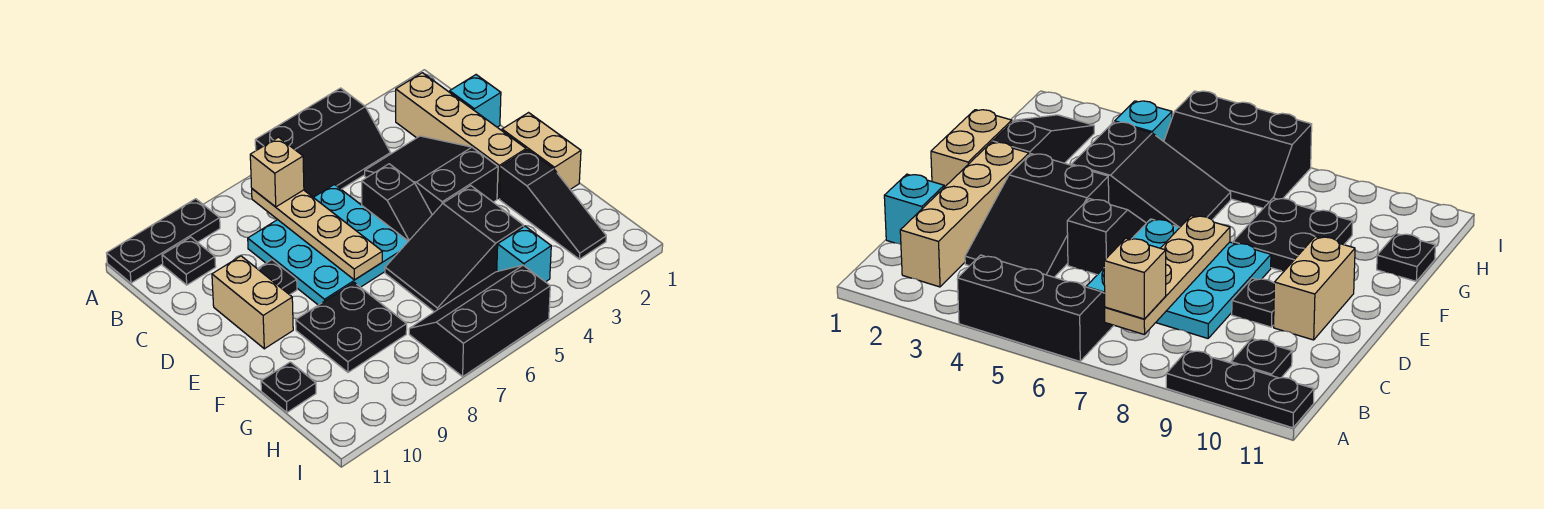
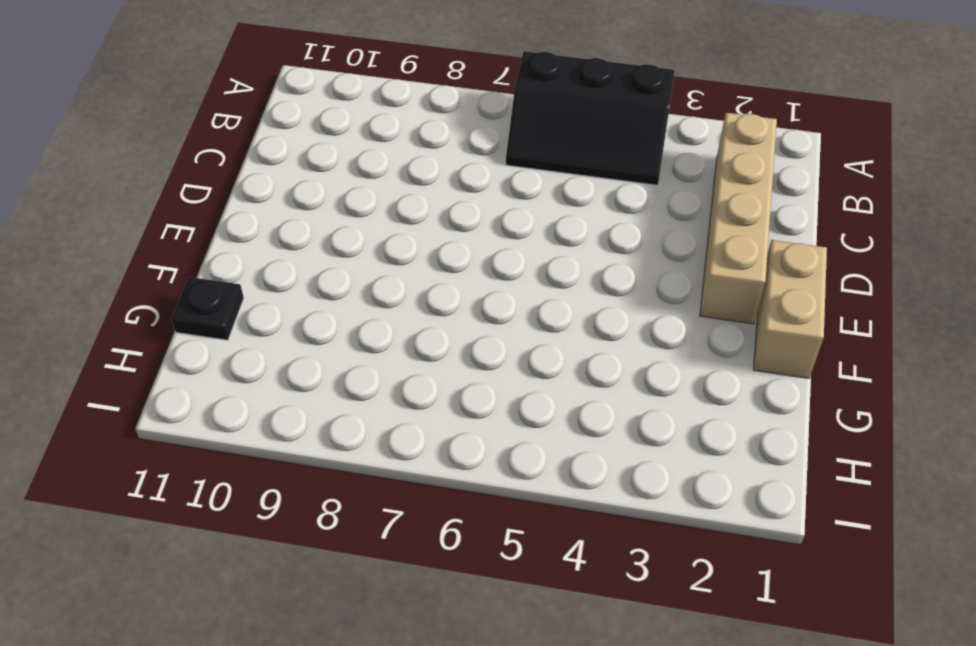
none -> black 1x3 plate [107,199,220,283]
none -> black 1x1 plate [162,237,216,285]
none -> cyan 1x1 brick [450,75,501,127]

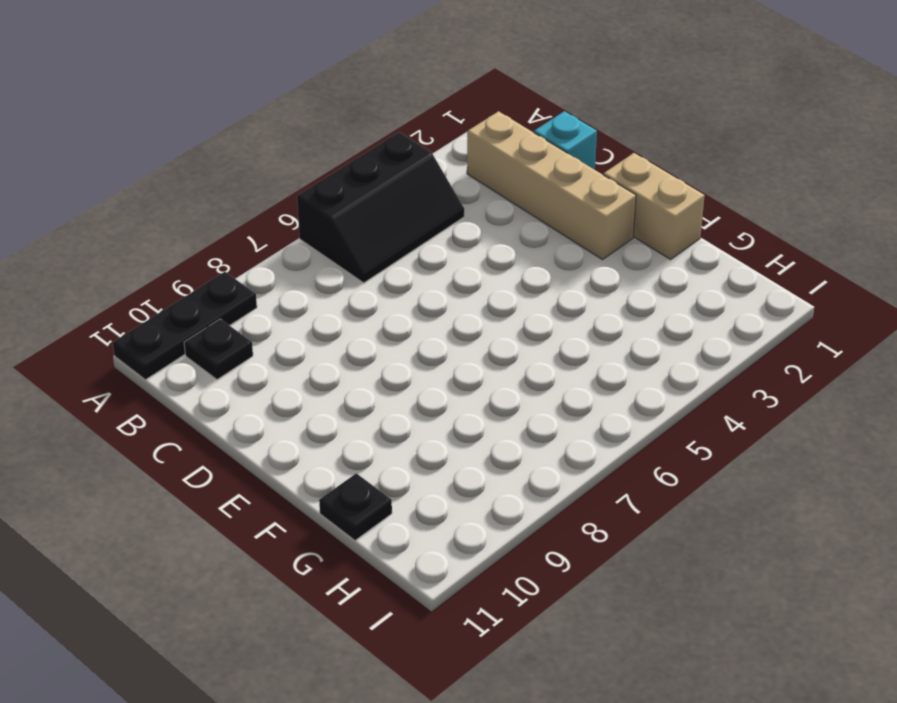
none -> black 2x3 slope [365,136,498,215]
none -> cyan 3x3 plate [248,185,408,305]
none -> black 1x2 slope [362,164,432,241]

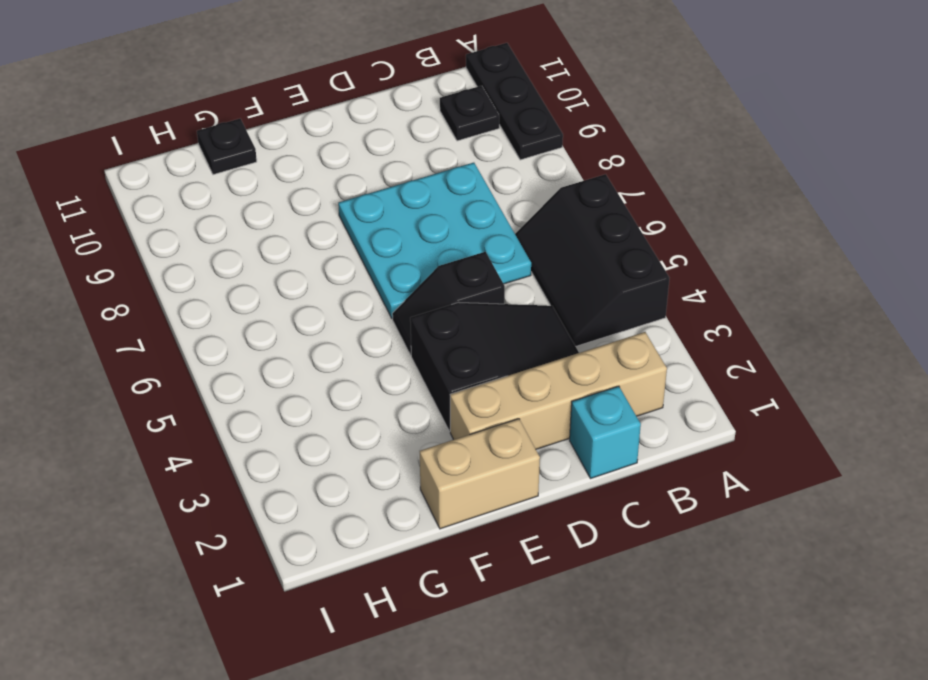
none -> black 1x1 plate [258,260,297,295]
none -> tan 1x2 brick [212,256,293,349]
none -> black 1x3 slope [500,150,606,259]

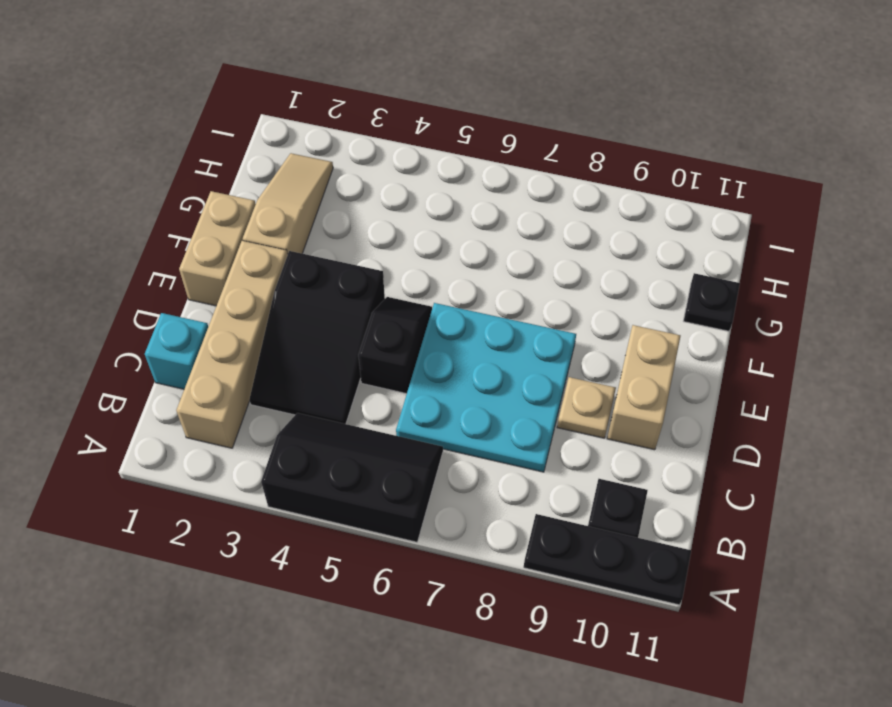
tan 1x1 plate [557,377,616,438] -> black 1x1 plate [258,260,297,295]
tan 1x3 slope [243,153,333,254] -> black 1x3 slope [500,150,606,259]
none -> black 2x3 slope [385,186,524,312]
none -> black 2x2 plate [296,283,407,372]
none -> cyan 1x1 brick [497,226,551,282]

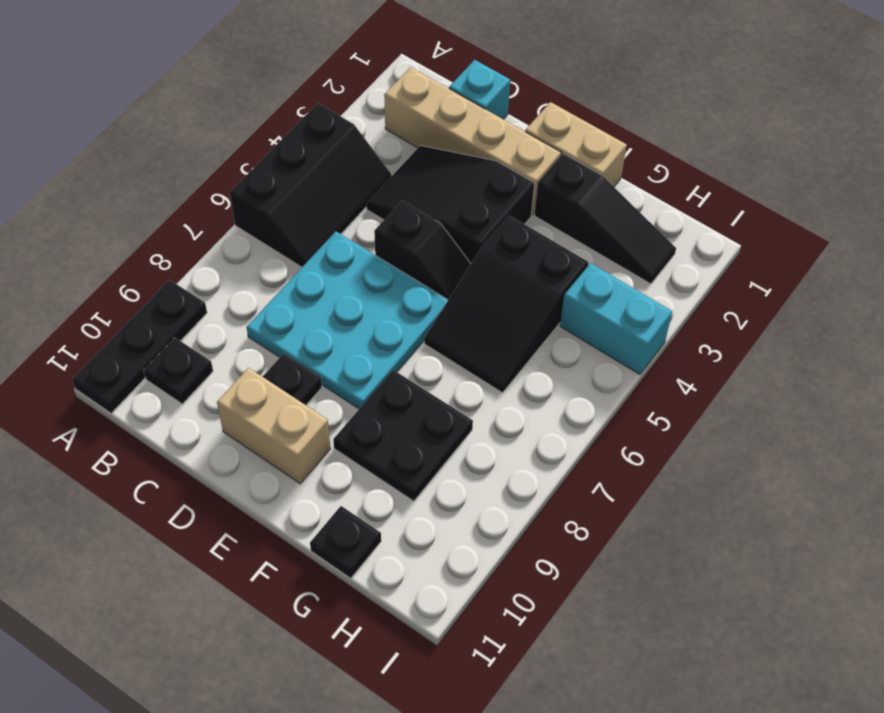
cyan 1x2 brick [560,263,672,374] -> cyan 1x1 brick [497,226,551,282]
none -> black 2x3 slope [409,265,550,376]
none -> tan 1x4 plate [252,189,382,280]
none -> tan 1x1 brick [250,137,304,207]

